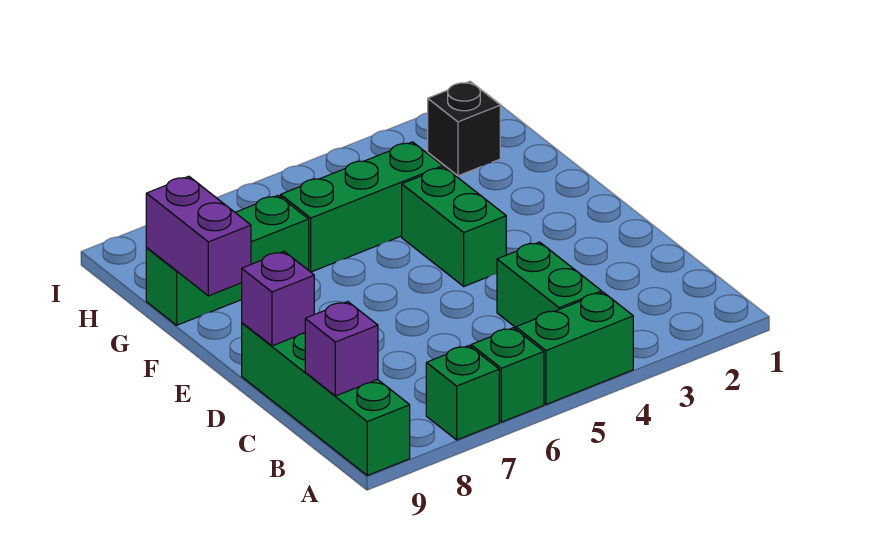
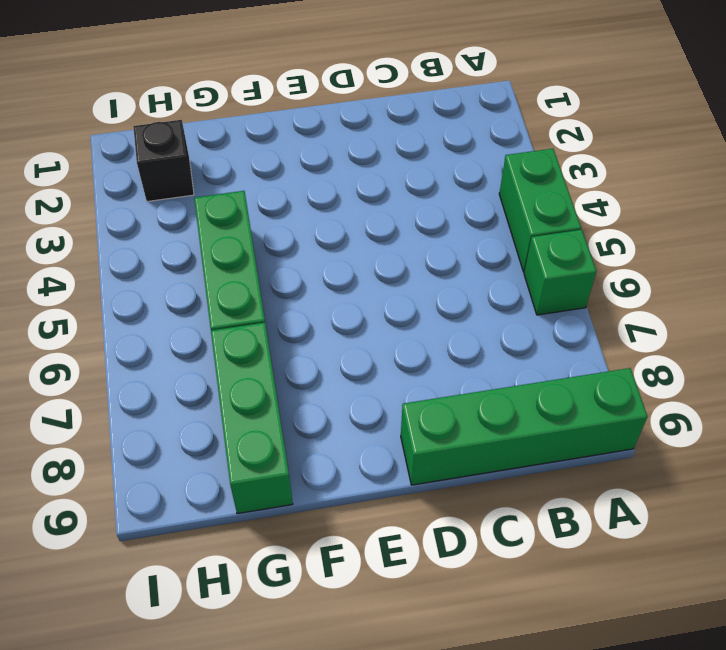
none -> green 1x1 brick [426,346,499,440]
none -> green 1x2 brick [497,242,602,327]
none -> green 1x2 brick [402,167,506,286]

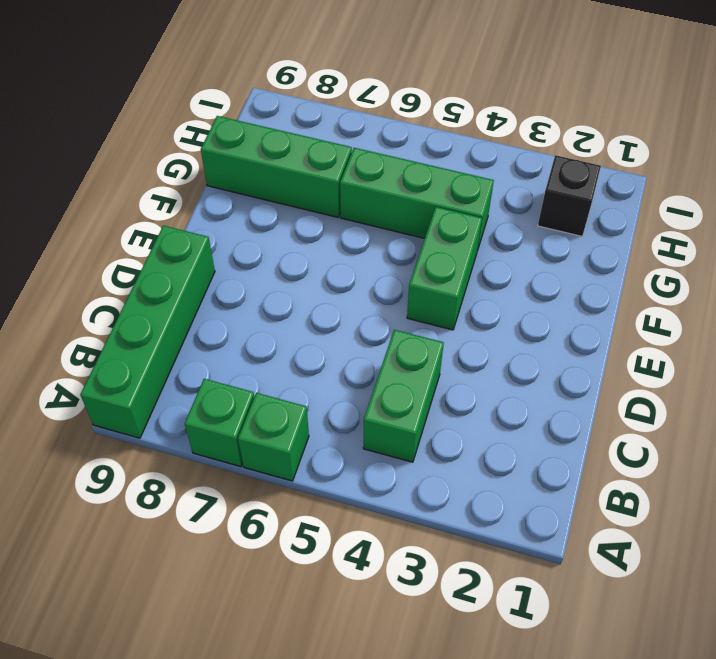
none -> green 1x2 brick [516,292,633,404]
none -> purple 1x1 brick [305,301,378,396]
none -> purple 1x1 brick [242,252,314,346]

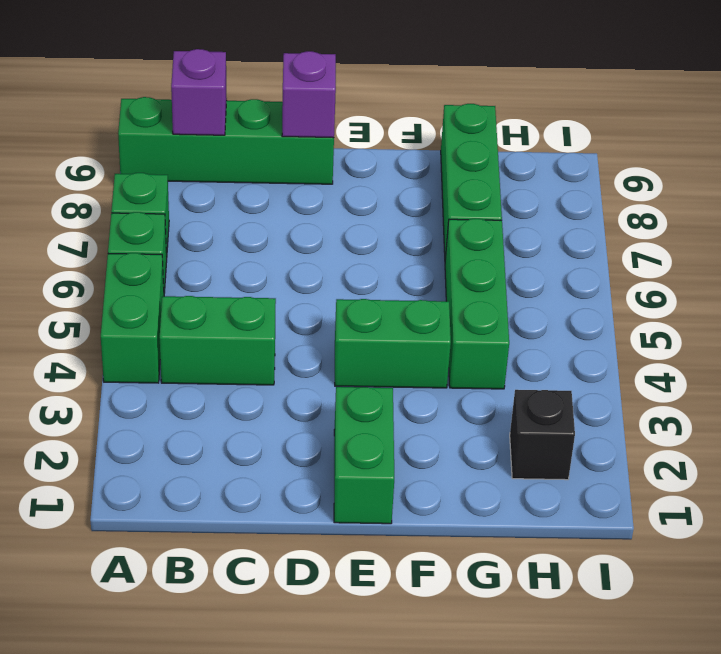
green 1x2 brick [334,387,394,524] -> none
none -> purple 1x2 brick [146,176,251,296]

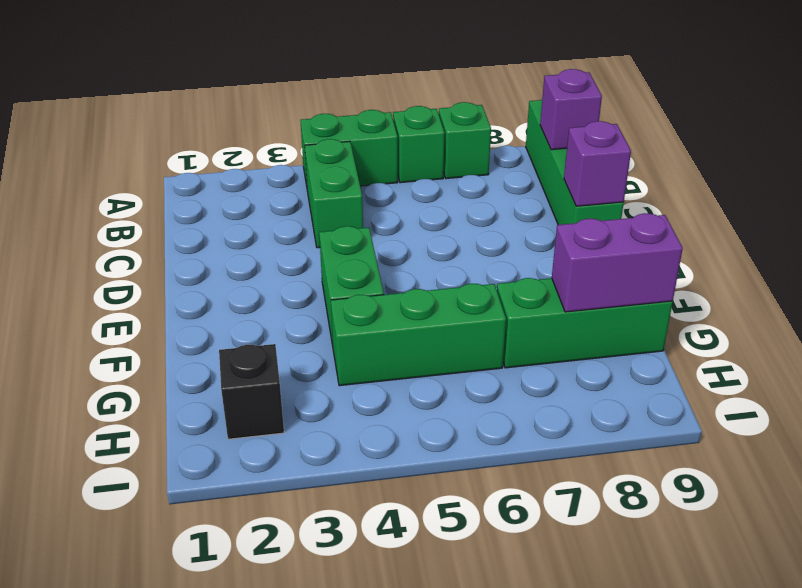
purple 1x2 brick [552,213,683,312] -> purple 1x2 brick turned to [146,176,251,296]

